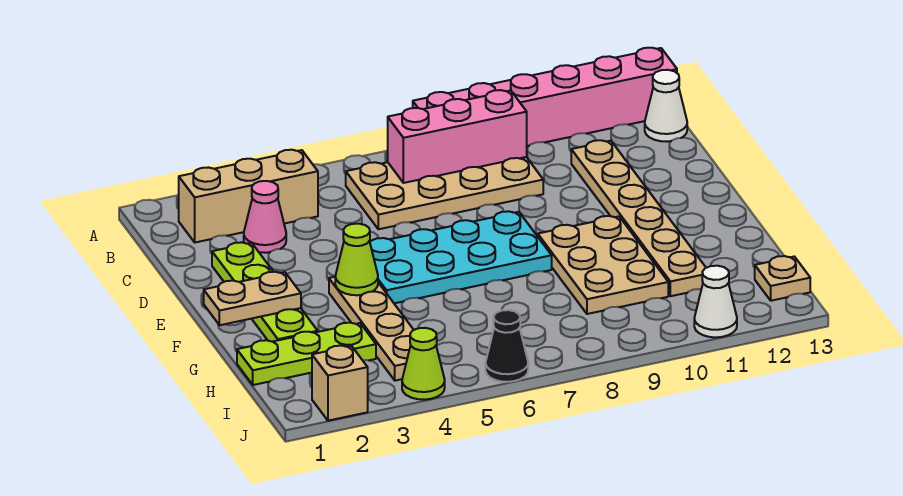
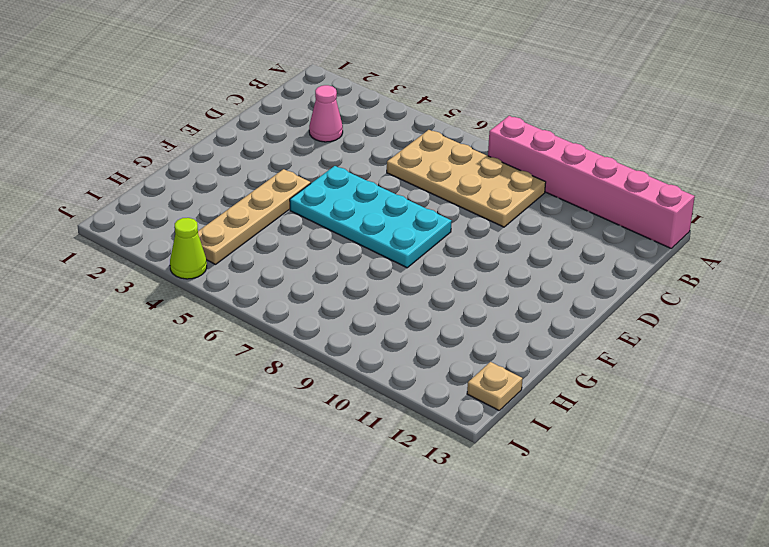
none -> tan 1x3 brick [179,150,318,242]
none -> white 1x1 cone [645,70,687,142]
none -> tan 1x6 plate [571,140,706,296]

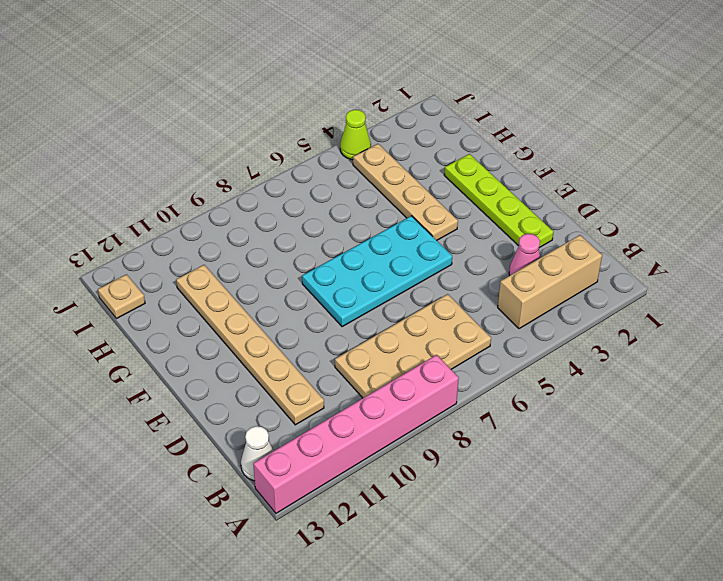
none -> tan 2x3 plate [538,216,668,314]
none -> lime 1x3 plate [237,323,376,385]
none -> tan 1x1 brick [312,346,368,421]

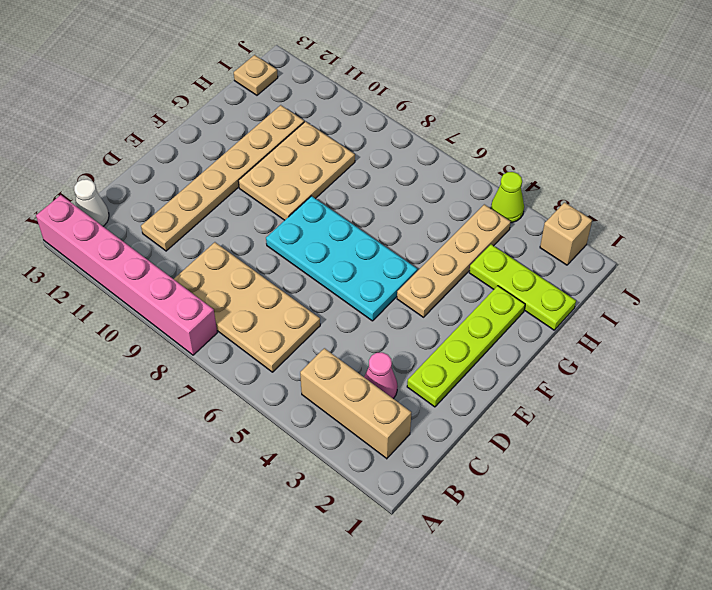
none -> black 1x1 cone [485,310,528,382]
none -> white 1x1 cone [694,266,737,337]
none -> pink 1x3 brick [388,90,527,183]

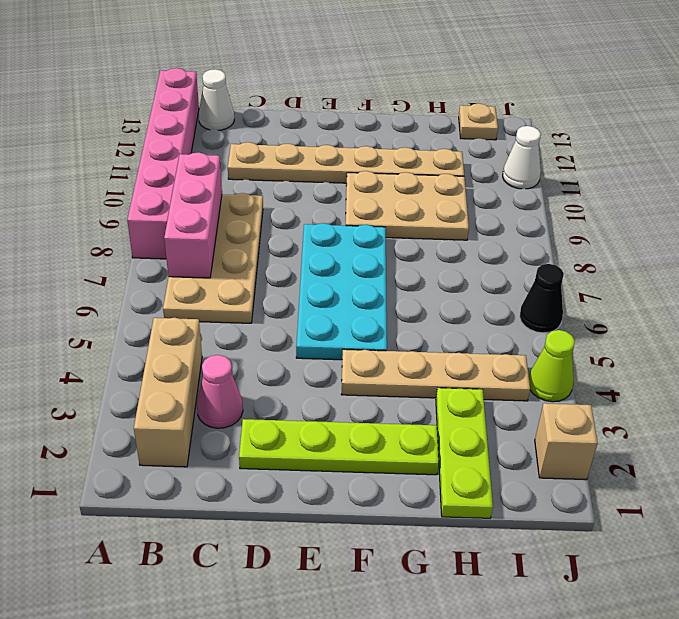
none -> tan 1x2 plate [204,272,301,325]
none -> lime 1x1 cone [335,224,378,295]

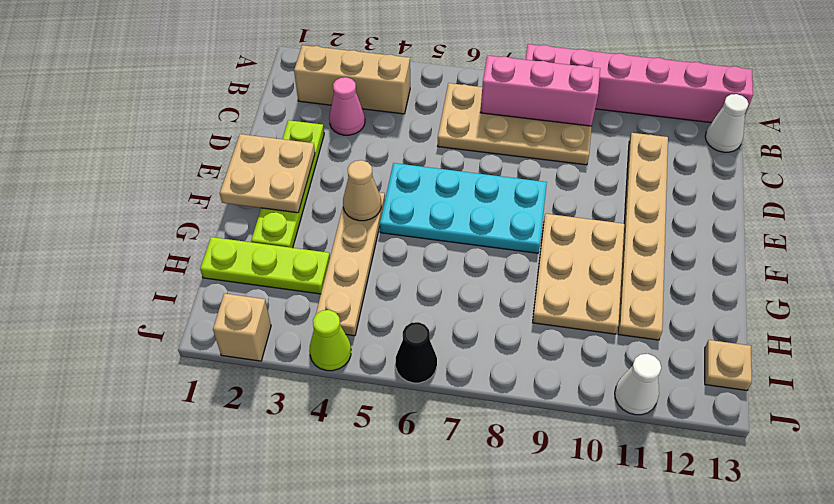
tan 2x2 plate [220,134,315,213] -> tan 1x2 plate [204,272,301,325]
tan 1x1 cone [343,160,381,221] -> lime 1x1 cone [335,224,378,295]

